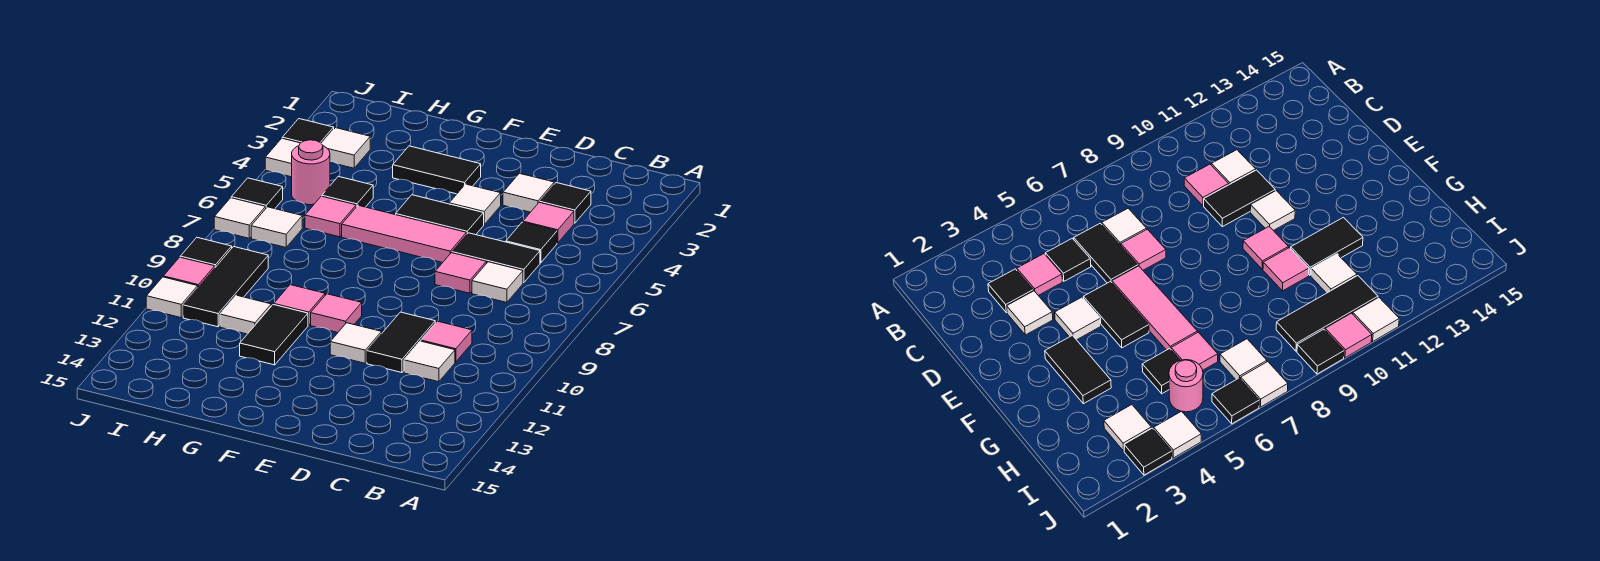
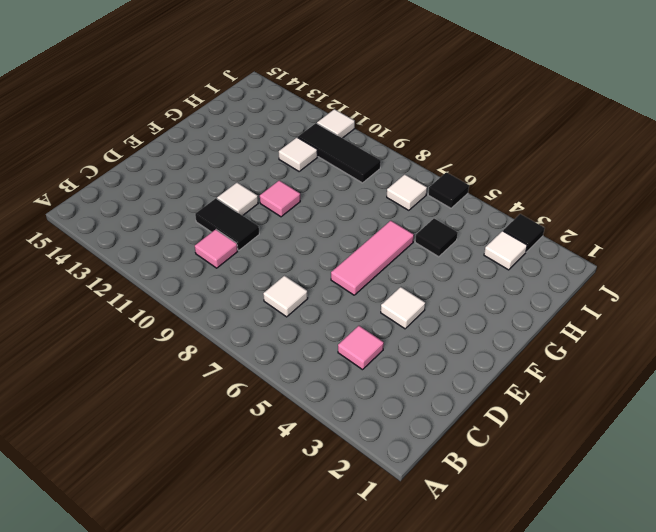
none -> black 1x1 tile [540,183,591,223]
none -> black 1x1 tile [506,222,557,263]
none -> black 1x2 tile [452,233,540,283]
none -> white 1x1 tile [404,341,455,382]

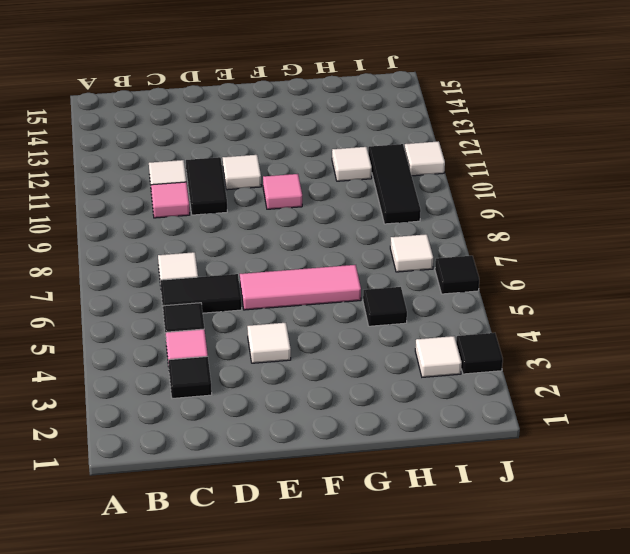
none -> white 1x1 tile [503,173,554,212]
none -> pink 1x1 tile [435,253,486,293]
none -> black 1x2 tile [396,195,484,235]
none -> black 1x2 tile [393,146,481,194]

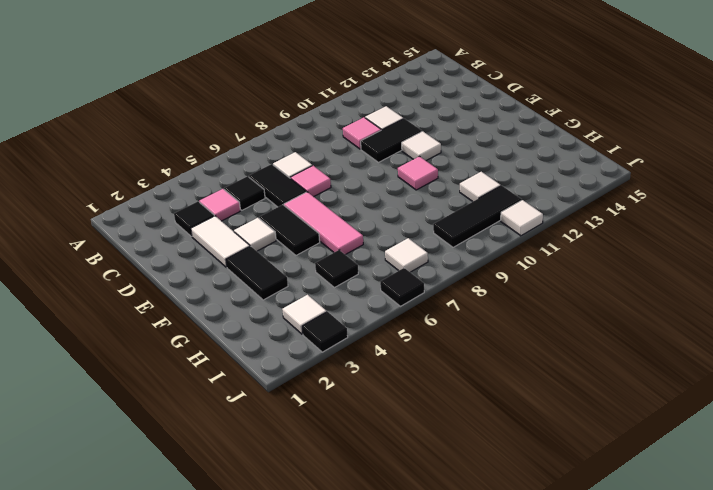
white 1x2 tile [191,216,250,267] -> white 1x1 tile [503,173,554,212]
none -> pink 1x1 tile [274,285,325,325]
none -> black 1x2 tile [240,304,308,365]
none -> pink 1x1 tile [305,196,356,237]
none -> pink 1x1 round brick [292,140,330,205]

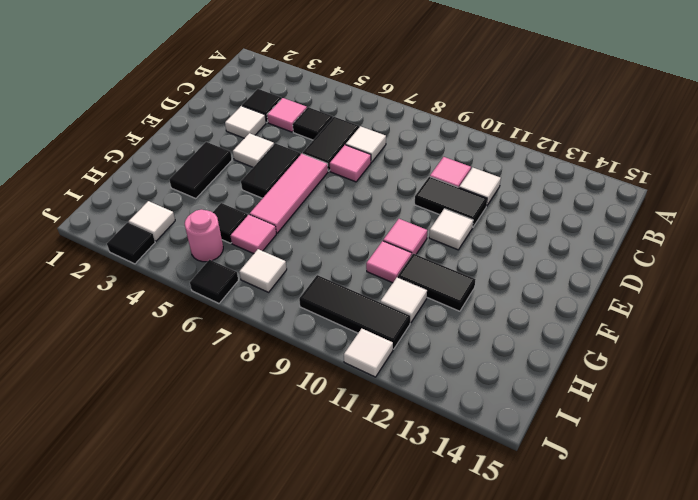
none -> white 1x1 tile [265,138,300,177]
none -> white 1x1 tile [214,198,266,238]
none -> black 1x1 tile [180,238,232,267]
none -> pink 1x1 tile [163,257,215,287]

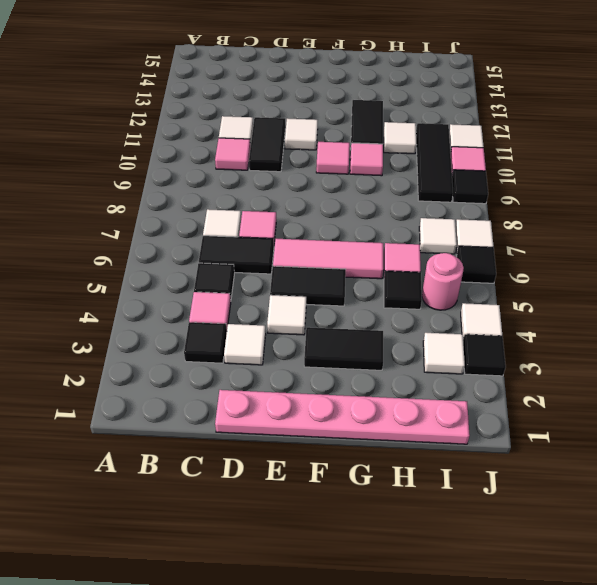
pink 1x6 plate [215,390,470,444] -> none

